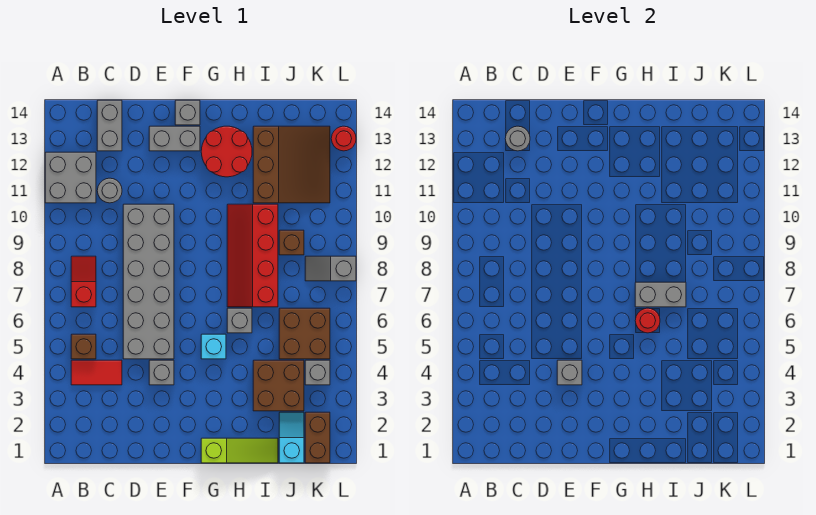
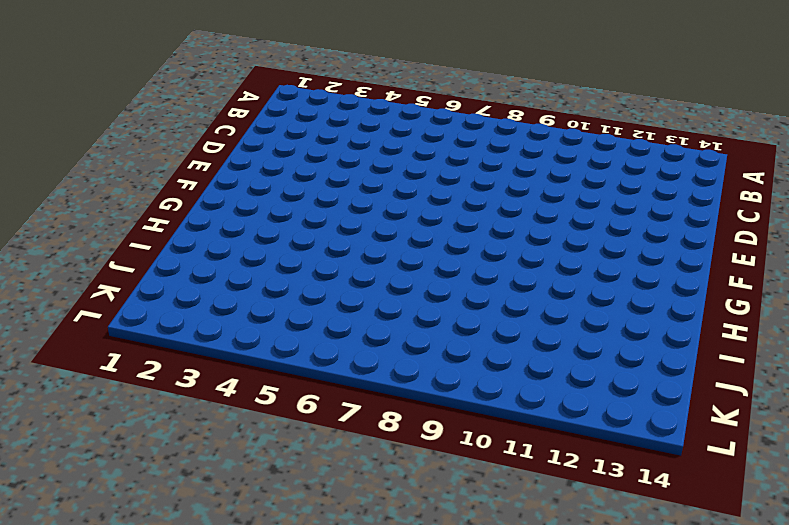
none -> grey 2x2 brick [45,152,96,203]
none -> red 1x2 tile [71,360,122,385]
none -> brown 1x1 brick [71,334,96,359]

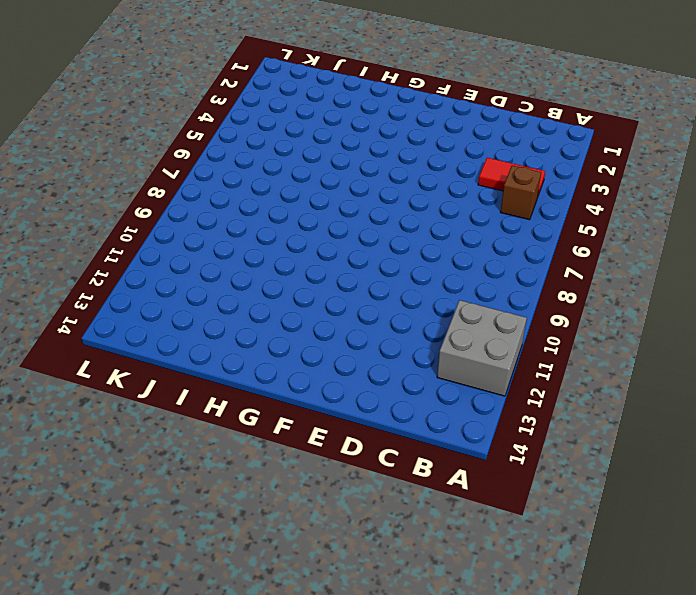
none -> red 1x2 slope [71,256,96,307]
none -> grey 1x1 round brick [97,178,122,203]
none -> grey 1x2 brick [97,100,122,151]

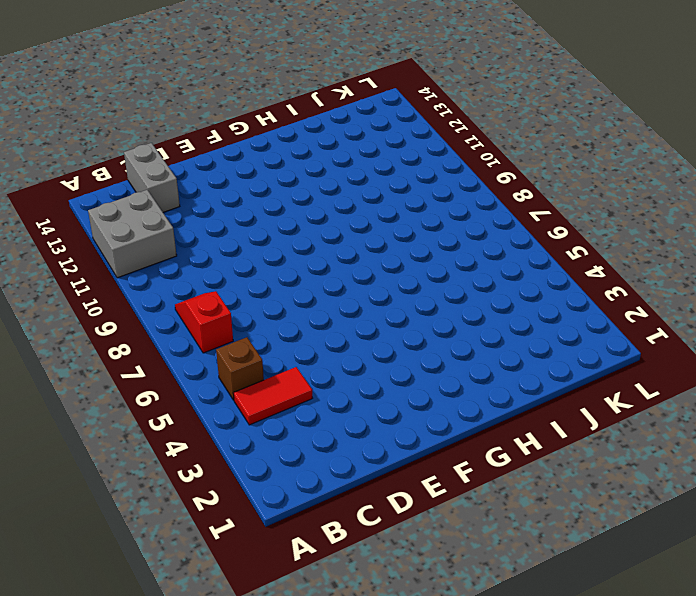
none -> grey 1x1 round brick [97,178,122,203]
none -> grey 2x6 brick [123,204,174,359]
none -> grey 1x1 brick [149,360,174,385]

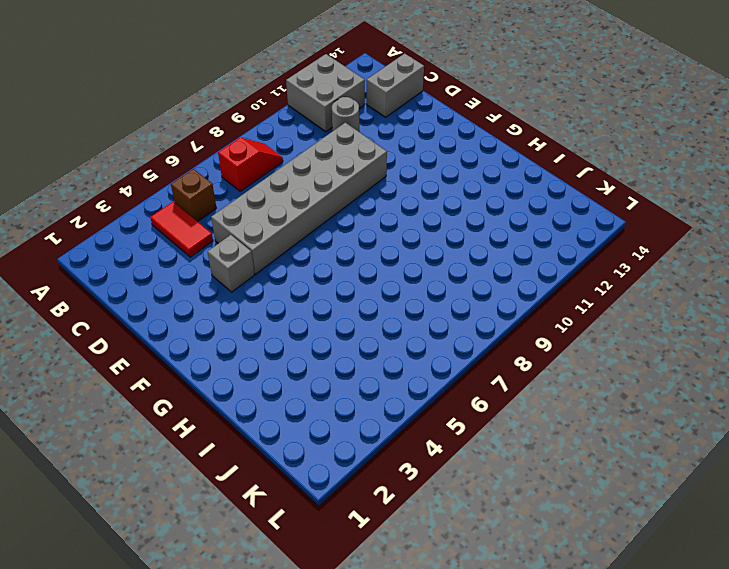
none -> grey 1x2 brick [149,126,200,151]
none -> grey 1x1 brick [175,100,200,125]
none -> lime 1x3 slope [201,438,278,463]

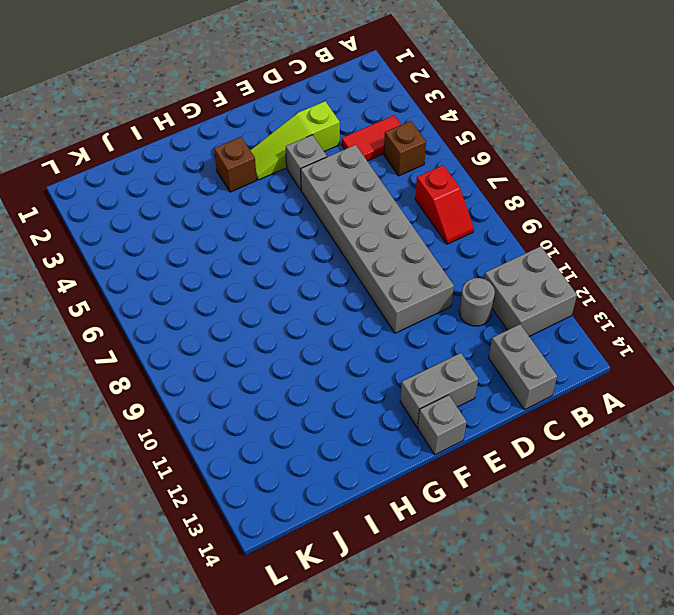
lime 1x3 slope [250,101,340,180] -> lime 1x3 slope moved to [201,438,278,463]
brown 1x1 brick [214,137,257,192] -> brown 1x1 brick moved to [279,230,304,255]
none -> cyan 1x1 brick [201,334,226,359]
none -> red 2x2 round brick [201,126,252,177]
none -> grey 1x1 brick [227,308,252,333]

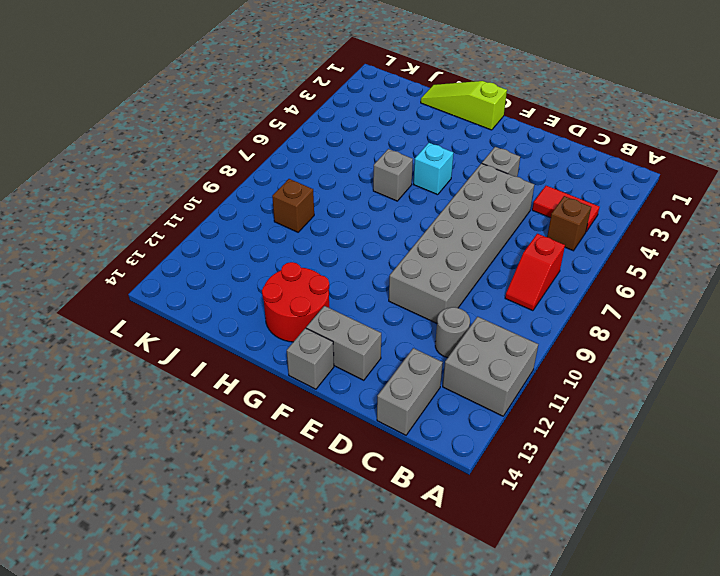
none -> red 2x4 slope [227,204,278,307]
none -> brown 2x2 brick [253,360,304,411]
none -> brown 3x3 slope [253,126,330,203]

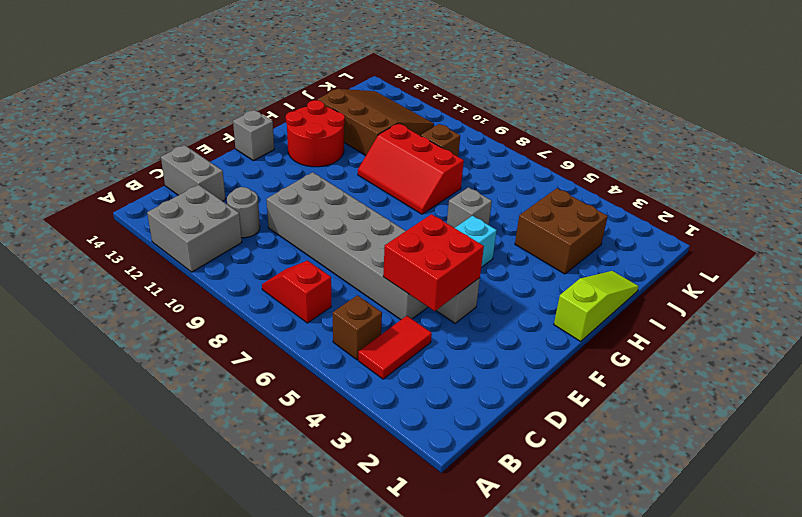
red 2x2 brick [383,214,484,311] -> grey 1x1 brick [557,360,582,385]
red 2x3 slope [358,123,464,214] -> red 2x4 slope [227,204,278,307]
none -> grey 1x2 brick [149,126,200,151]
none -> cyan 1x2 slope [279,412,304,463]
none -> brown 2x2 brick [279,308,330,359]

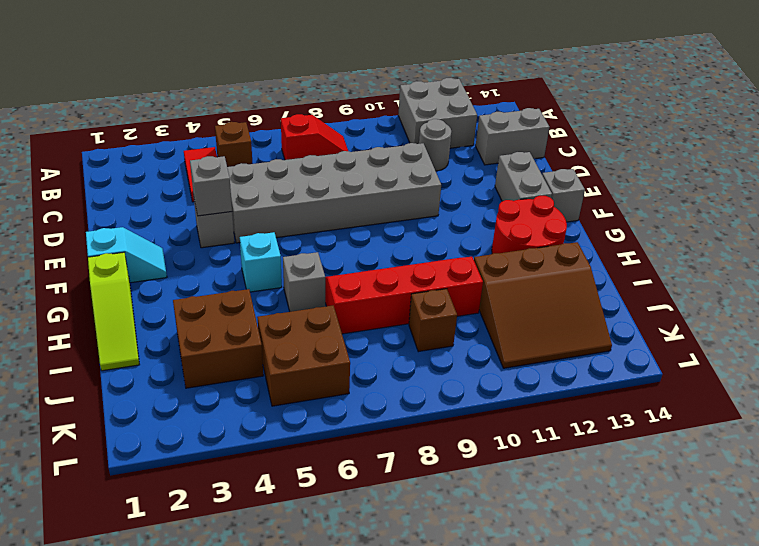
cyan 1x2 slope [86,227,167,283] -> cyan 1x2 slope moved to [279,412,304,463]
none -> brown 1x2 brick [305,412,330,463]
none -> grey 1x1 brick [305,360,330,385]
none -> grey 1x2 slope [305,256,356,281]

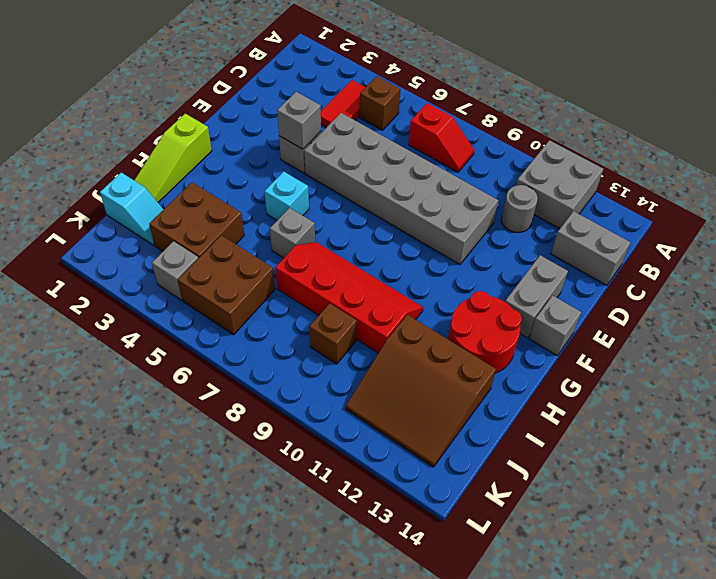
none -> brown 1x2 brick [305,412,330,463]
none -> grey 1x2 slope [305,256,356,281]
none -> red 1x1 round brick [331,126,356,151]

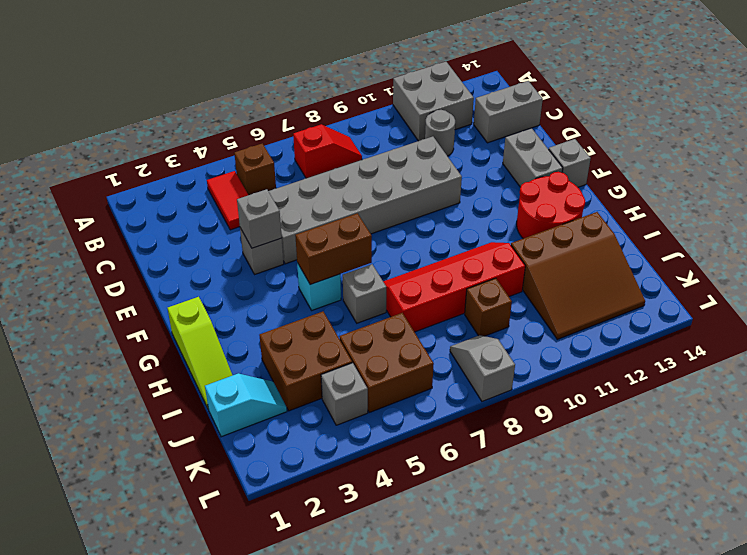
brown 1x2 brick [295,213,372,285] -> brown 1x2 brick moved to [305,412,330,463]
none -> red 1x1 round brick [331,126,356,151]
none -> grey 1x1 round brick [505,126,530,151]
none -> red 1x1 round brick [635,308,660,333]

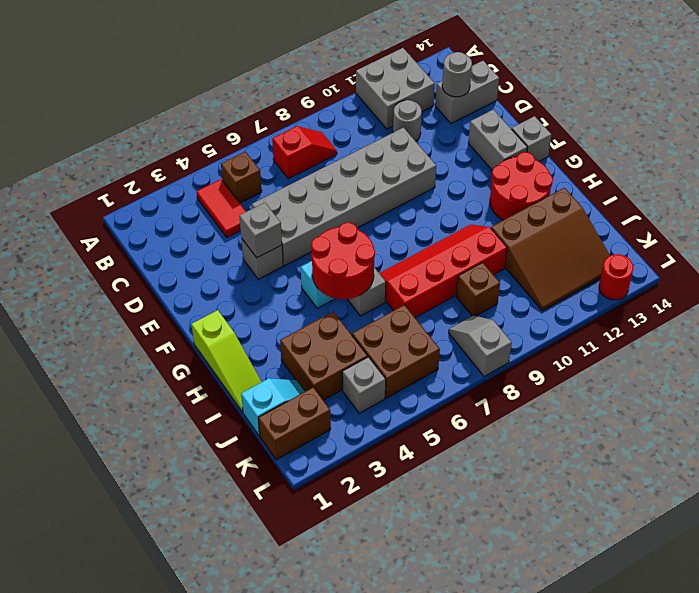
red 2x2 round brick [311,222,375,299] -> red 1x1 round brick [635,308,660,333]
none -> grey 1x2 brick [635,282,686,307]

